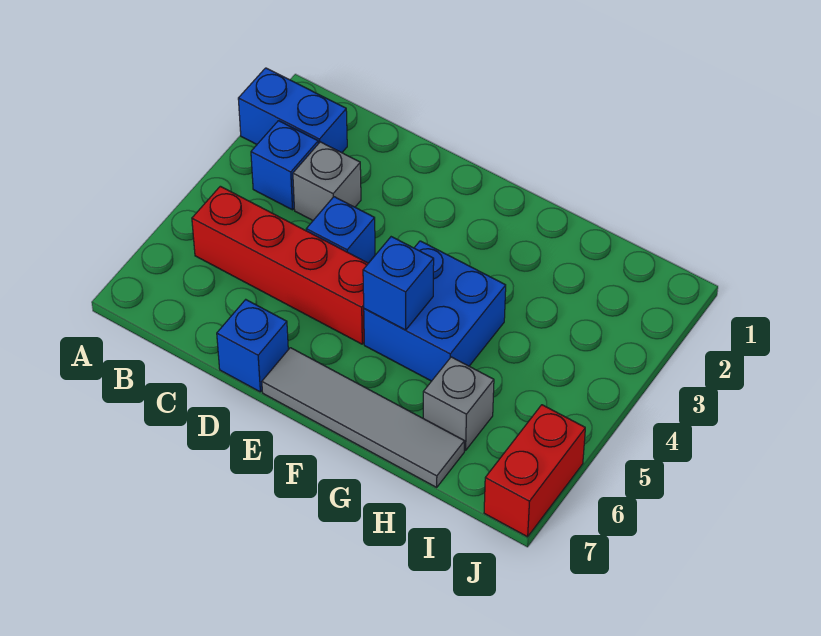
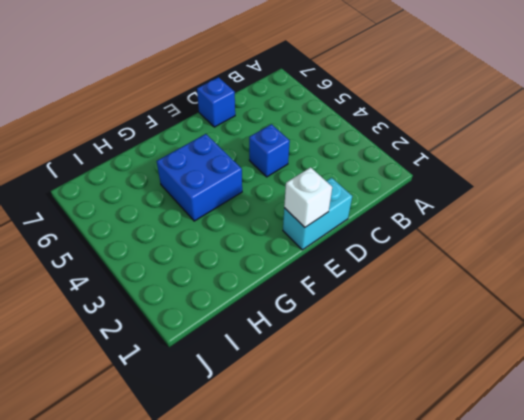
cyan 1x2 brick [283,178,352,250] -> none
white 1x1 brick [284,167,332,227] -> none
none -> blue 1x2 brick [238,68,347,153]
none -> blue 1x1 brick [251,121,318,210]

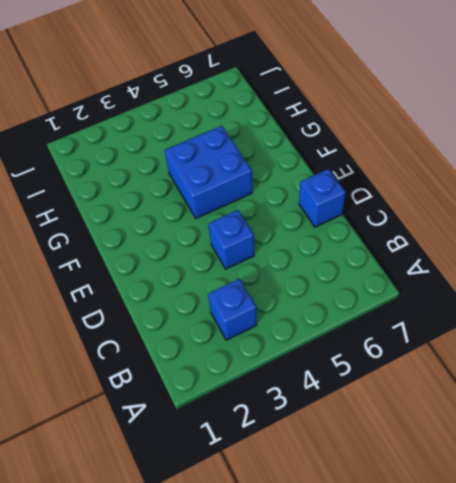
none -> blue 1x2 brick [238,68,347,153]
none -> red 1x4 brick [192,186,368,344]

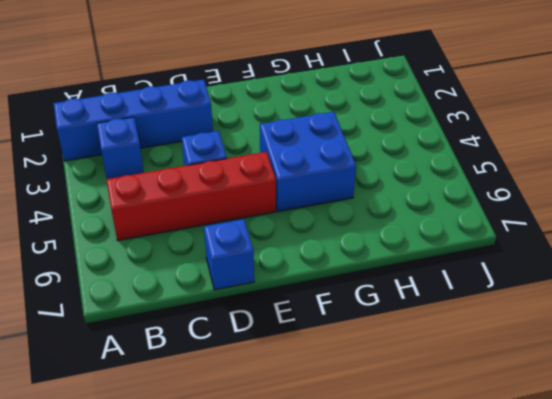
blue 1x4 brick [53,80,213,161] -> blue 1x2 brick [238,68,347,153]
none -> grey 1x1 brick [293,142,361,220]
none -> grey 1x4 tile [262,348,464,487]

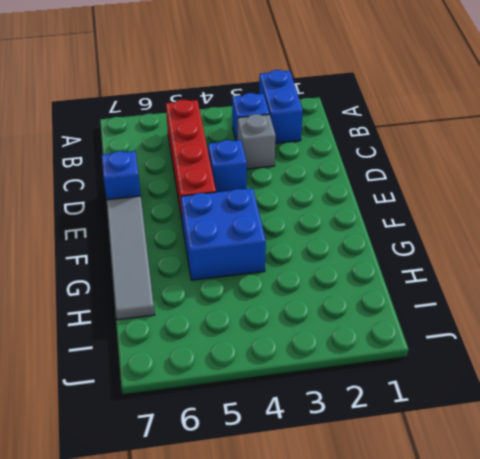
none -> grey 1x1 brick [423,357,494,450]
none -> red 1x2 brick [484,405,585,537]

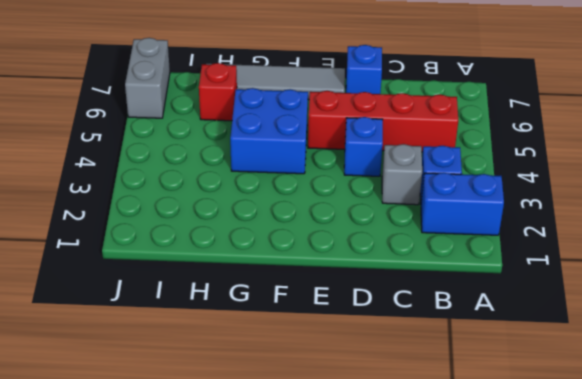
red 1x1 brick [199,63,237,121] -> grey 1x1 brick [423,357,494,450]
grey 1x2 brick [125,38,170,118] -> red 1x2 brick [484,405,585,537]
none -> blue 1x1 brick [363,237,434,330]

